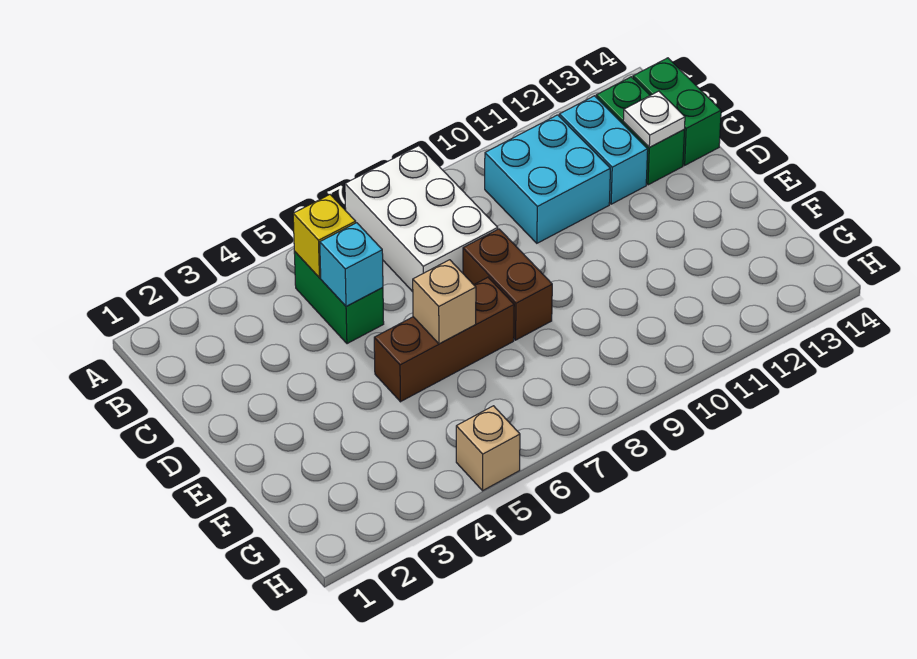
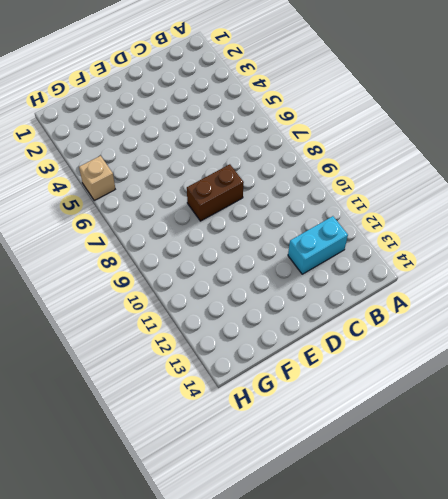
none -> white 2x3 brick [345,146,498,292]
none -> green 1x2 brick [294,251,384,344]
none -> cyan 2x2 brick [485,115,610,243]

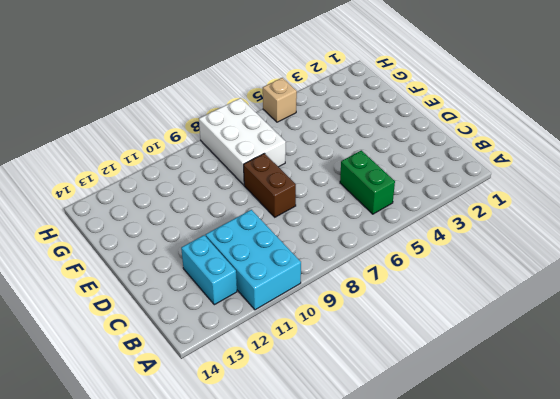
cyan 2x3 brick [206,210,301,310] -> cyan 2x2 brick [485,115,610,243]
white 2x3 brick [199,98,286,185] -> white 2x3 brick moved to [345,146,498,292]
none -> green 1x2 brick [596,77,684,185]
none -> green 1x2 brick [633,58,721,165]
none -> brown 1x3 brick [374,277,514,402]

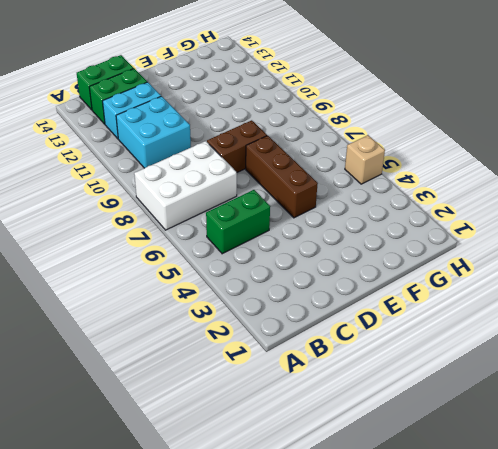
none -> yellow 1x1 brick [293,195,356,278]
none -> cyan 1x1 brick [320,223,383,307]
none -> white 1x1 plate [623,91,685,147]

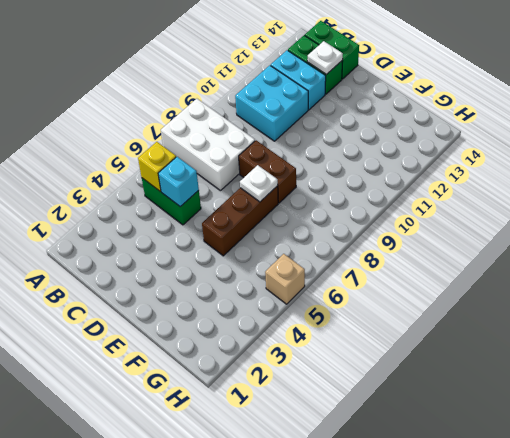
white 1x1 plate [240,165,278,202] -> none
none -> tan 1x1 brick [413,260,476,344]

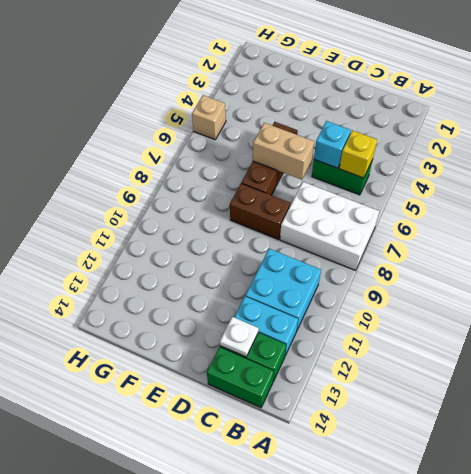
tan 1x2 brick [253,123,314,180] -> tan 1x1 brick [413,260,476,344]

